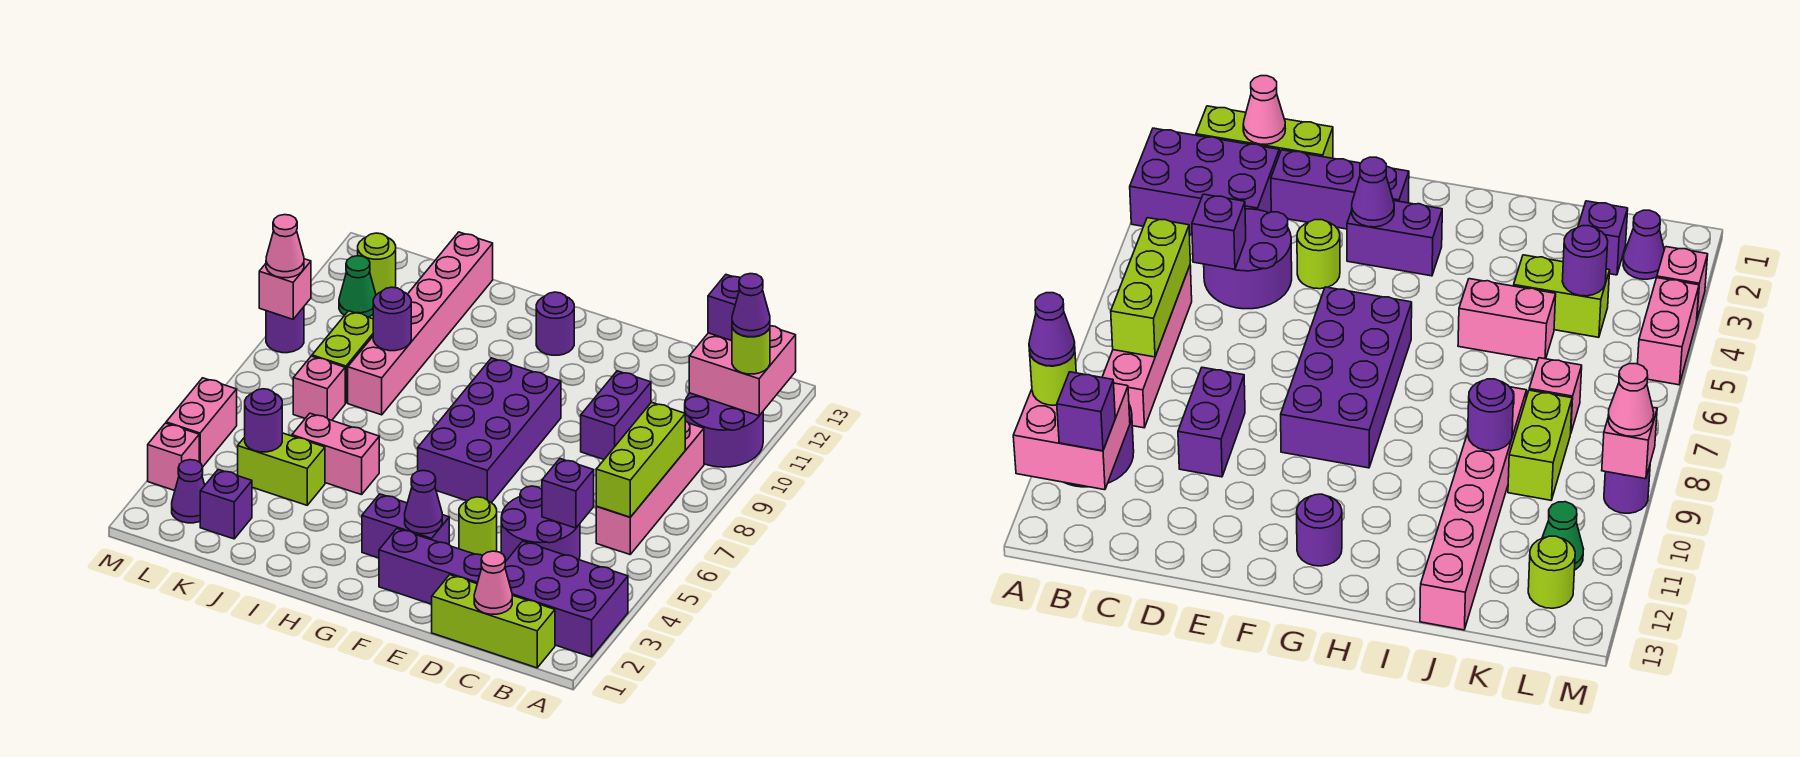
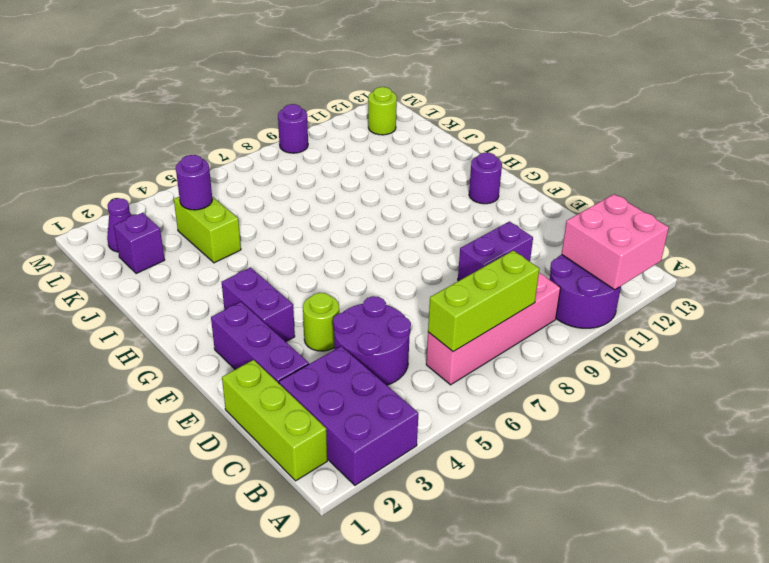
none -> purple 2x4 brick [418,358,561,503]
none -> pink 1x2 brick [292,413,379,495]
none -> pink 1x6 brick [348,232,493,415]
none -> pink 1x1 brick [293,356,345,420]

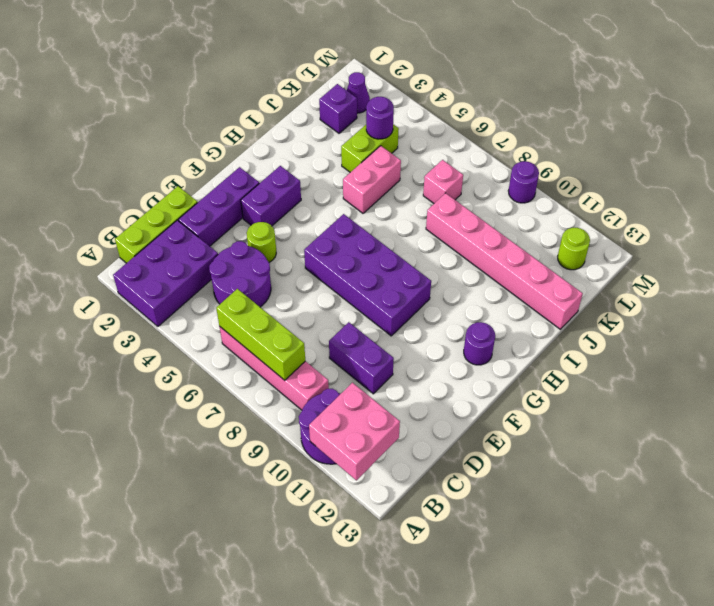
none -> lime 1x2 brick [312,311,373,403]
none -> green 1x1 cone [339,256,376,317]
none -> pink 1x1 brick [148,423,199,491]
none -> pink 1x2 brick [166,378,237,467]

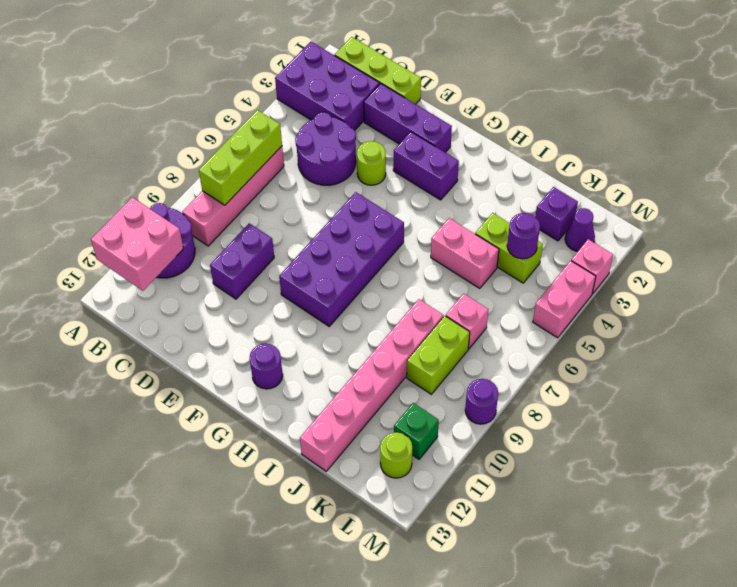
green 1x1 brick [394,403,439,459] -> green 1x1 cone [339,256,376,317]
none -> pink 1x1 cone [474,551,512,614]
none -> purple 1x1 brick [542,459,594,528]
none -> purple 1x1 cone [405,471,442,534]
none -> purple 1x1 round brick [373,287,411,351]

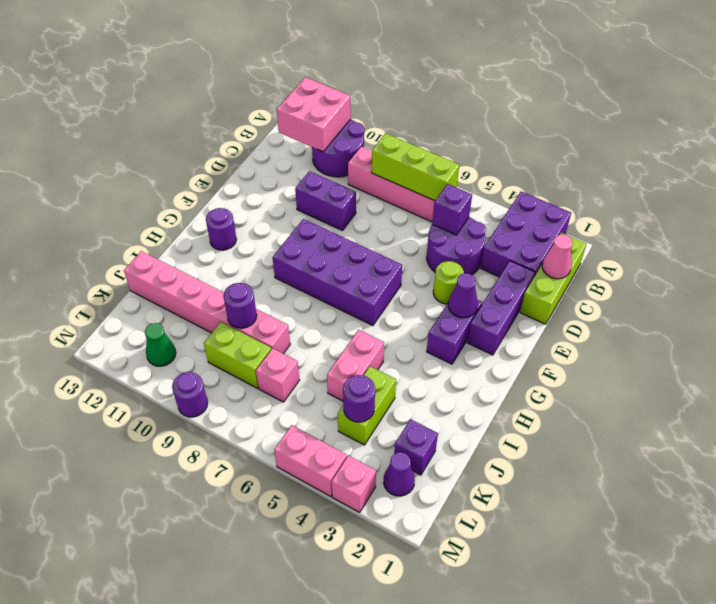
none -> lime 1x1 round brick [358,233,396,295]
none -> pink 1x1 brick [259,259,311,319]
none -> lime 1x1 round brick [732,328,770,374]
none -> purple 1x1 brick [708,275,740,341]

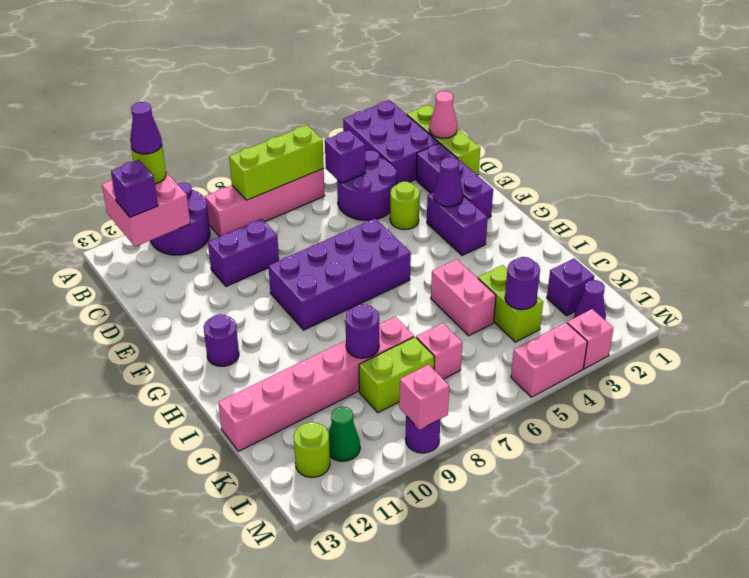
none -> pink 1x1 cone [266,215,304,278]

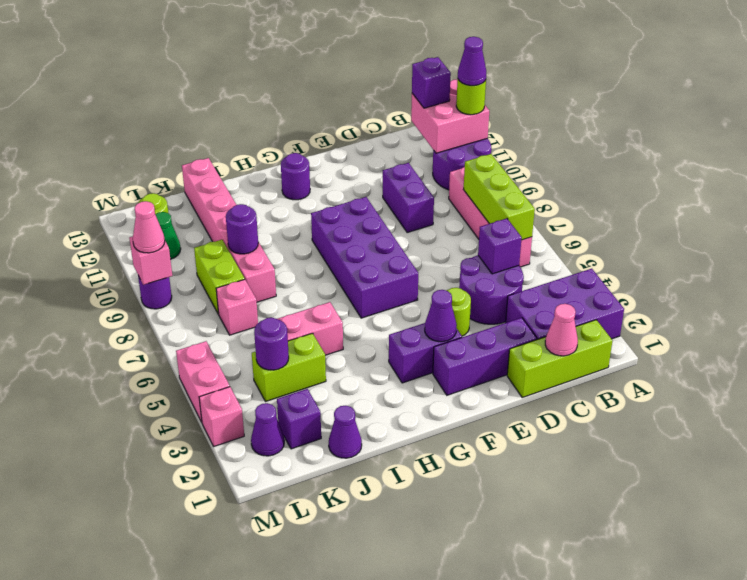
purple 1x1 cone [329,406,362,458] -> none

